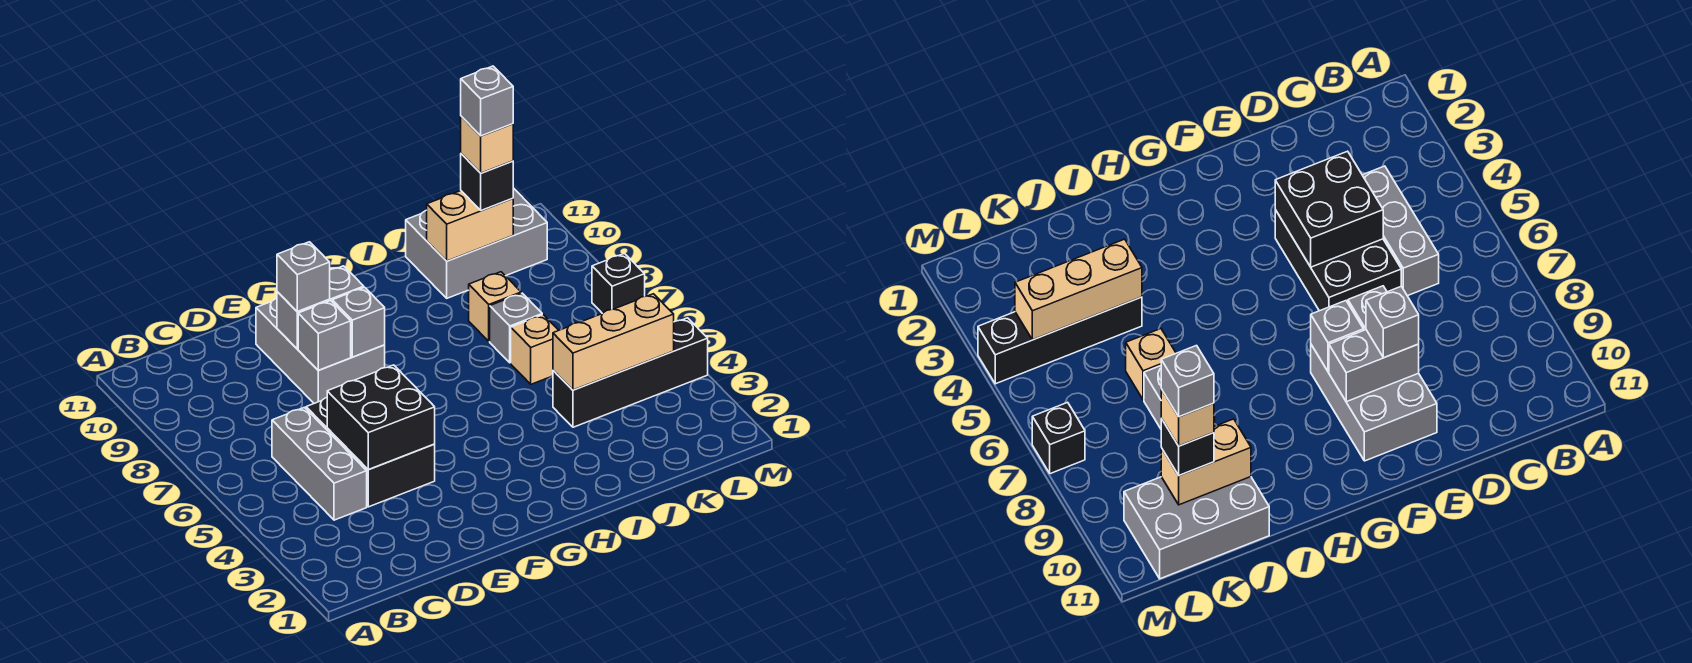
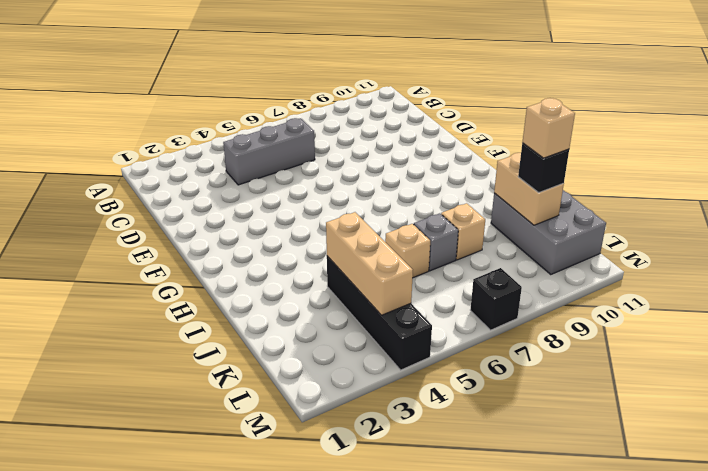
none -> black 2x3 brick [306,397,435,507]
none -> grey 2x3 brick [256,298,385,403]
none -> black 2x2 brick [327,365,435,469]

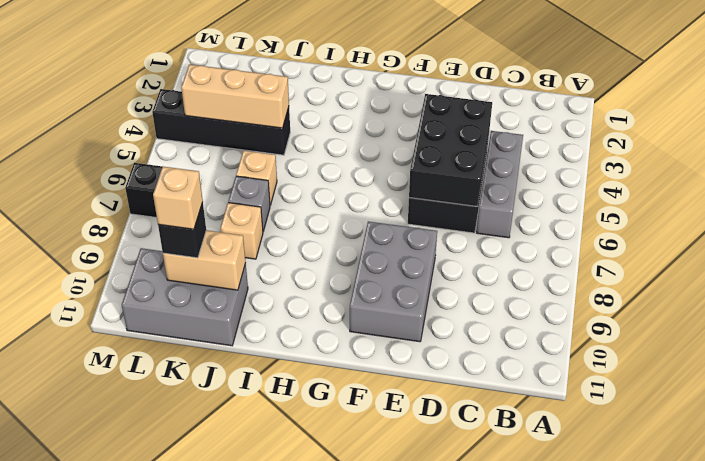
black 2x3 brick [409,94,492,207] -> black 2x2 brick [327,365,435,469]
none -> grey 1x1 brick [298,301,351,370]
none -> grey 1x2 brick [277,266,364,349]
none -> grey 1x1 brick [332,287,385,357]

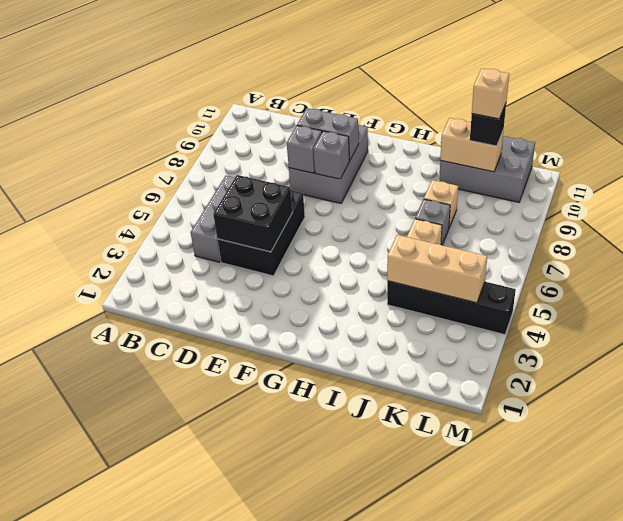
none -> black 1x1 brick [592,253,645,313]
none -> grey 1x1 brick [277,242,330,312]
none -> grey 1x1 brick [461,66,513,136]

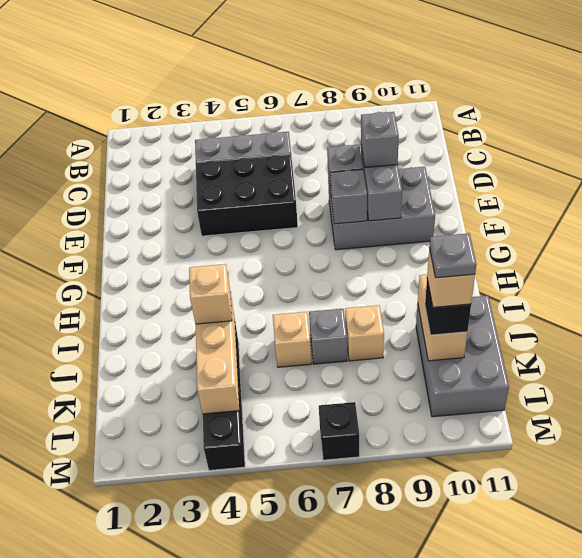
tan 1x1 brick [189,264,232,324] -> none
grey 1x1 plate [429,233,476,278] -> grey 1x1 brick [461,66,513,136]
none -> black 2x2 brick [327,365,435,469]

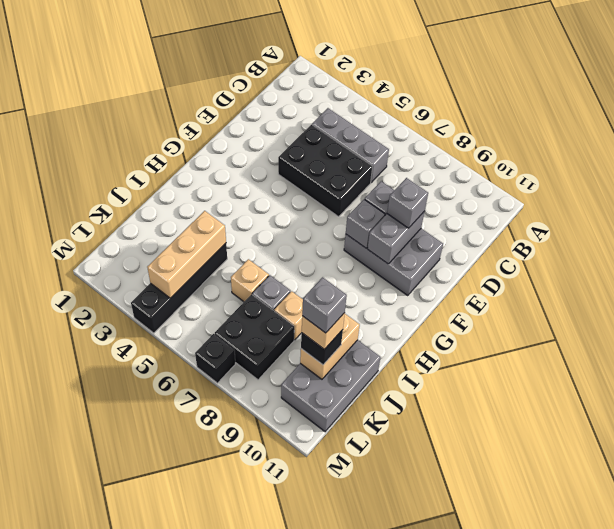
black 2x2 brick [215,294,294,380] -> black 2x2 brick moved to [327,365,435,469]

